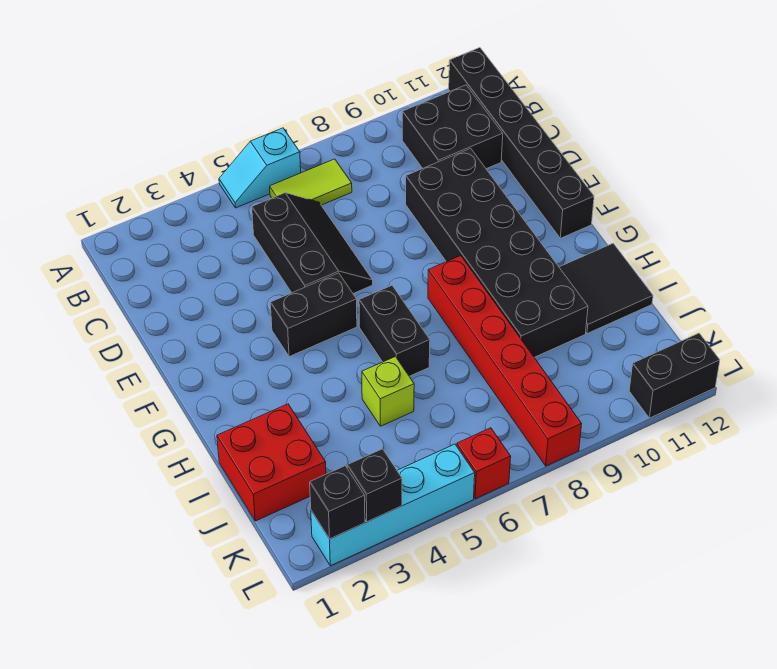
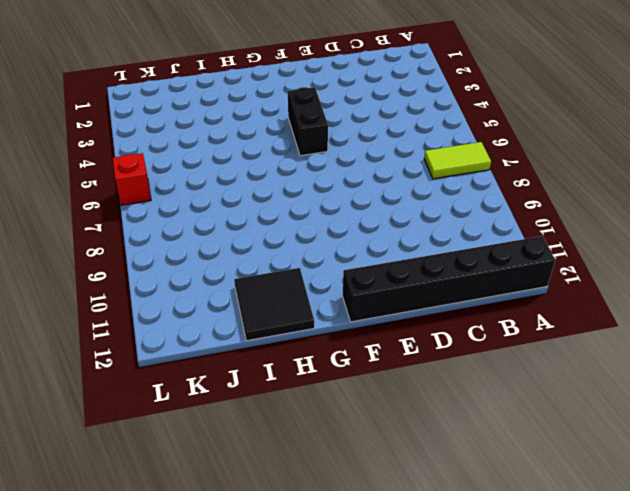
lime 1x2 tile [424,142,491,179] -> lime 1x2 tile turned to [270,159,352,205]
none -> cyan 1x2 slope [219,128,301,208]
none -> black 2x2 brick [402,85,503,169]
none -> black 2x3 slope [252,193,373,293]

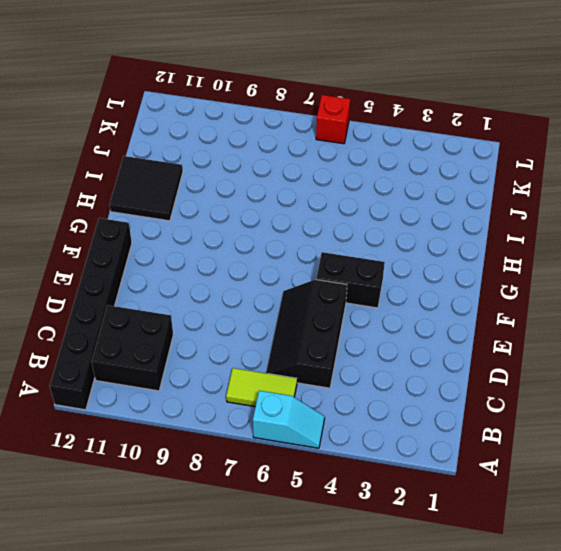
none -> black 2x6 brick [406,148,588,357]
none -> black 1x2 brick [359,285,430,376]
none -> red 1x6 brick [428,256,582,466]

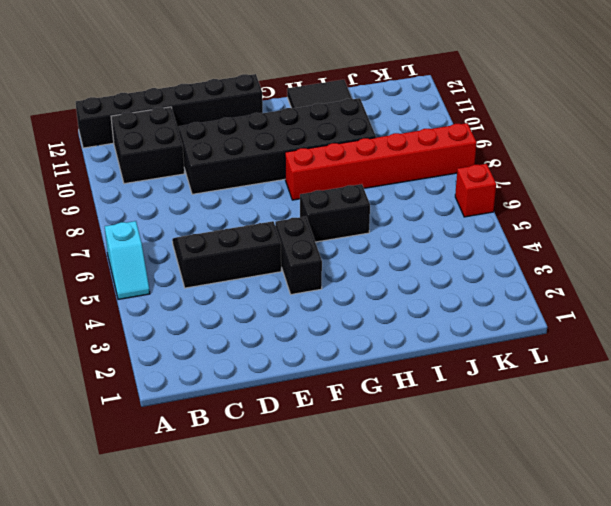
none -> lime 1x2 tile [270,159,352,205]
none -> red 2x2 brick [217,404,326,521]
none -> lime 1x1 brick [362,357,414,426]

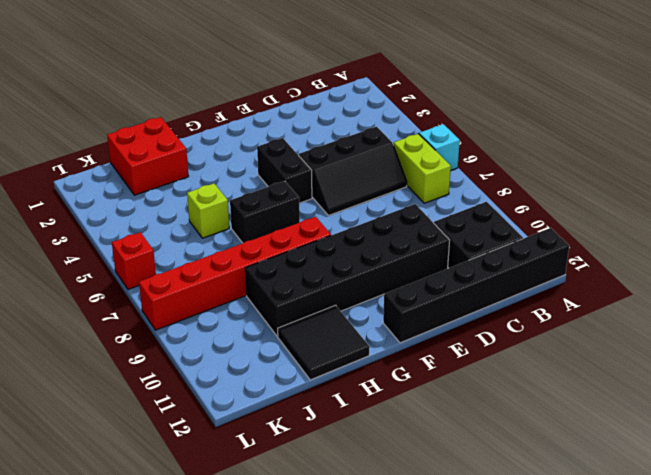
lime 1x2 brick [394,134,451,203] -> lime 1x2 tile [270,159,352,205]
none -> cyan 1x4 brick [311,444,475,566]
none -> black 1x2 brick [629,333,720,418]
none -> black 1x1 brick [310,466,365,539]

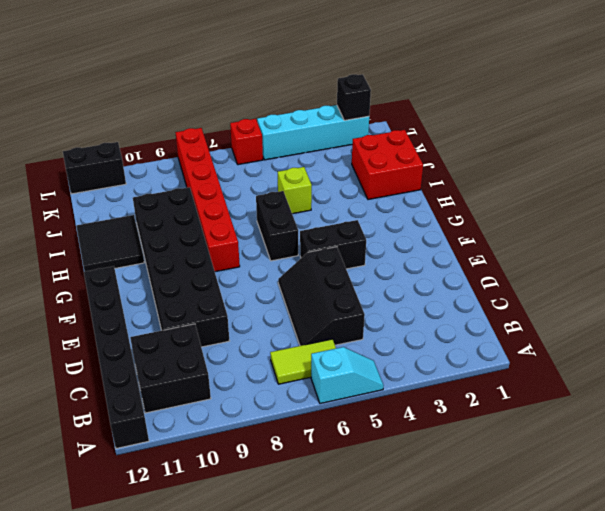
none -> black 1x1 brick [347,449,402,522]

